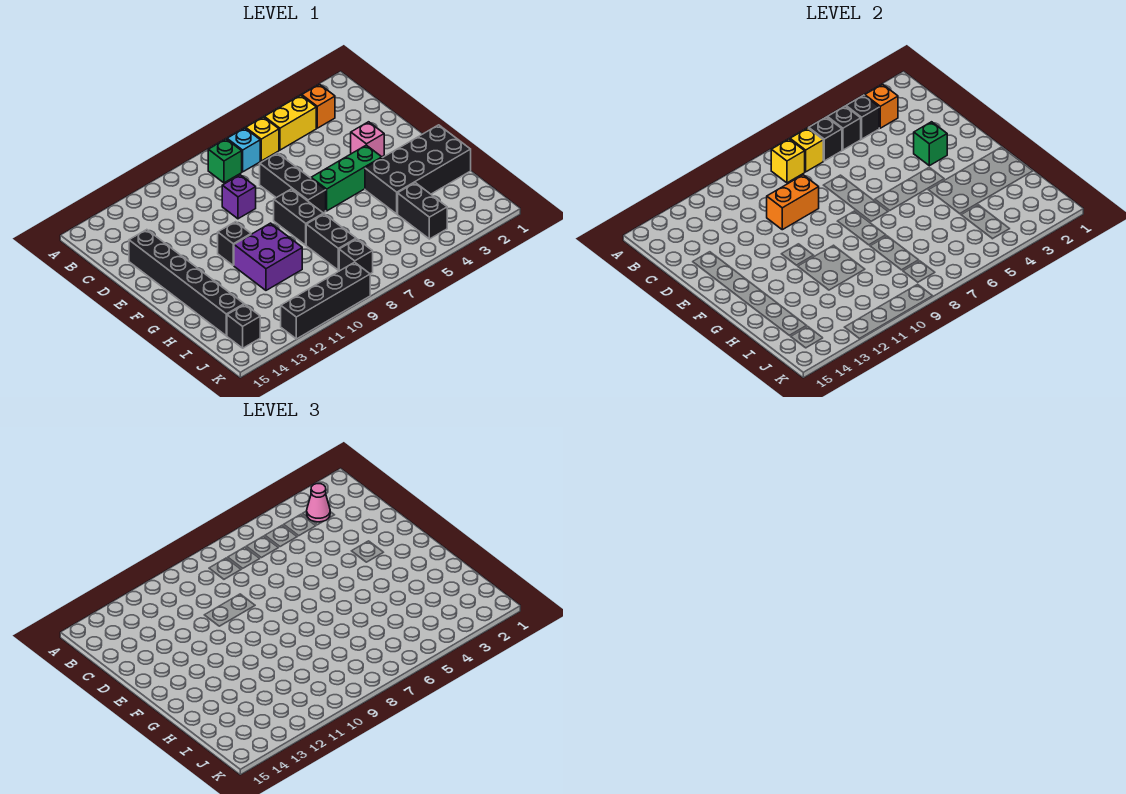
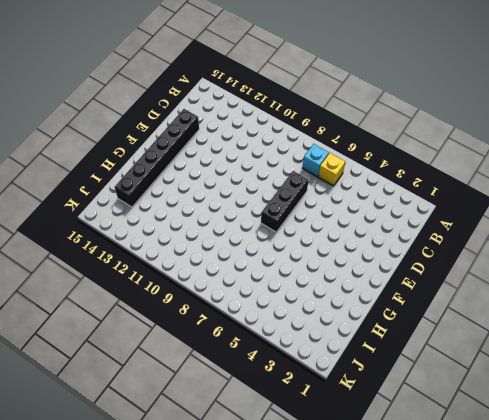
none -> orange 1x1 brick [302,84,335,128]
none -> yellow 1x2 brick [264,95,316,150]
none -> green 1x1 brick [208,139,242,183]

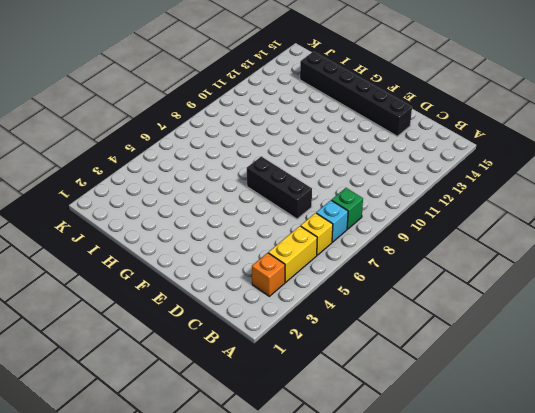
none -> purple 1x1 brick [222,175,256,219]
none -> pink 1x1 brick [351,122,384,157]
none -> green 1x3 brick [311,145,382,211]

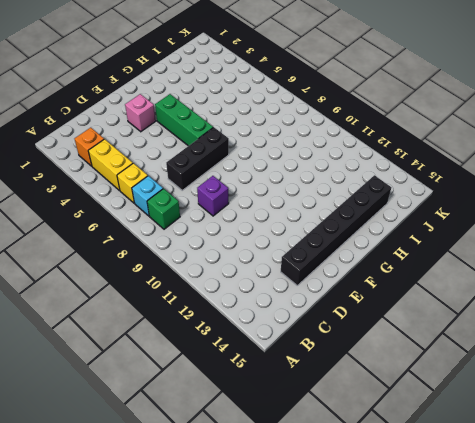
none -> black 1x2 brick [274,189,323,245]
none -> black 1x1 brick [218,222,251,265]
none -> black 2x4 brick [365,125,471,214]

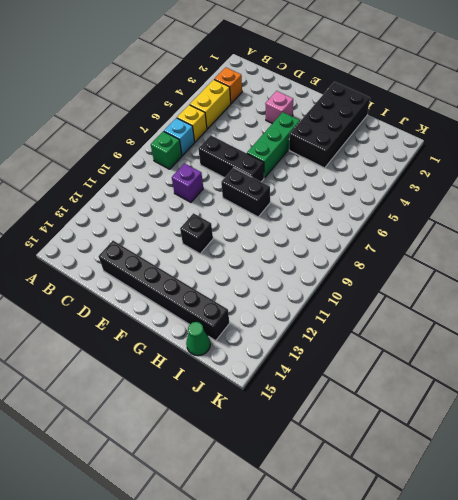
green 1x1 cone [186,322,210,356] -> none
none -> purple 2x2 brick [234,223,302,290]
none -> black 1x2 brick [306,214,356,270]
none -> black 1x2 brick [398,183,447,239]

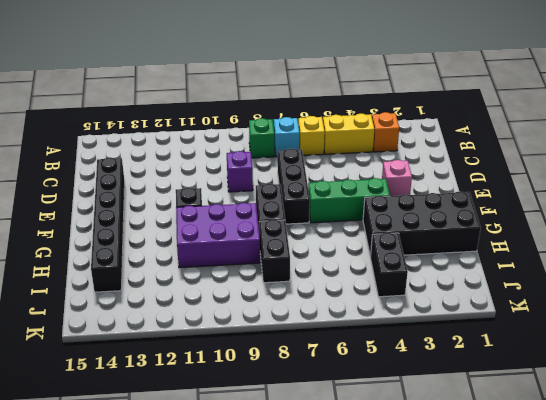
purple 2x3 brick [176,203,260,268] -> purple 2x2 brick [234,223,302,290]
none -> black 1x1 brick [339,239,373,274]
none -> black 1x1 brick [227,305,260,348]
none -> black 1x4 brick [281,262,370,339]

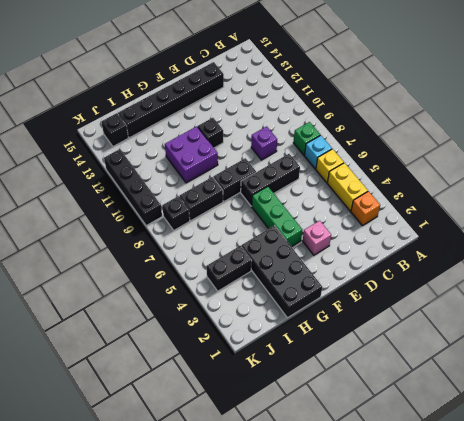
none -> orange 1x1 brick [865,84,898,128]
none -> black 1x1 brick [846,95,879,139]
none -> black 1x1 brick [827,106,861,150]

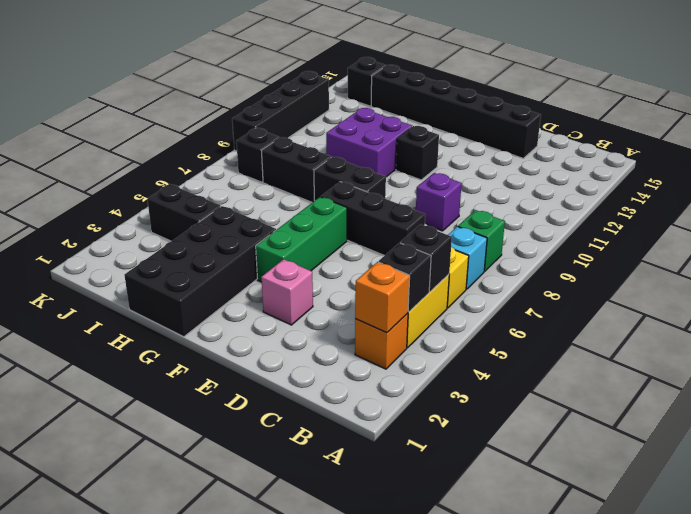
none -> black 1x1 brick [809,117,842,161]
none -> yellow 1x1 brick [790,128,823,172]
none -> yellow 1x1 brick [771,139,805,183]

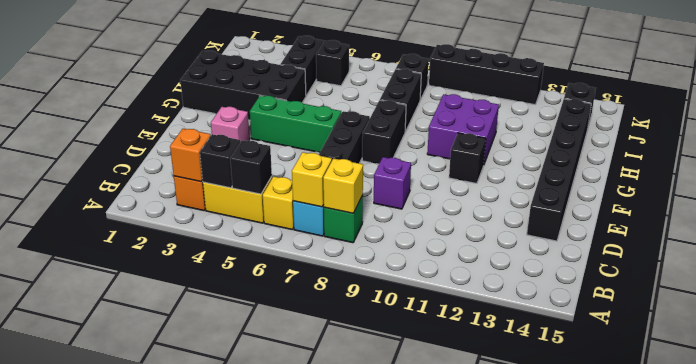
black 1x1 brick [316,40,349,86] -> black 1x1 brick moved to [809,117,842,161]
none -> orange 1x2 brick [767,175,819,230]
none -> green 1x1 brick [914,122,947,166]
none -> pink 1x1 cone [307,484,330,522]

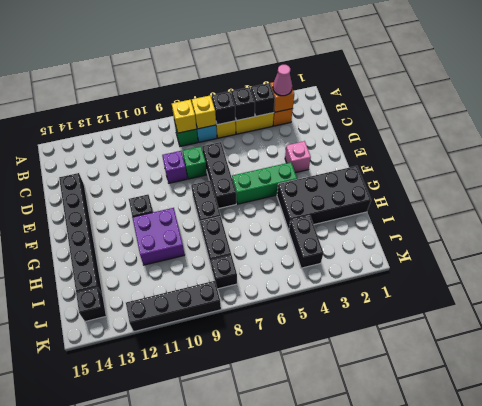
green 1x1 brick [182,146,207,179] -> green 1x1 brick moved to [914,122,947,166]
none -> orange 1x2 brick [767,175,819,230]

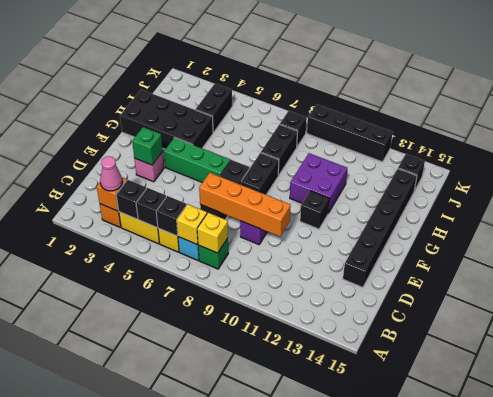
orange 1x4 brick [199,173,291,237] -> orange 1x2 brick [767,175,819,230]

